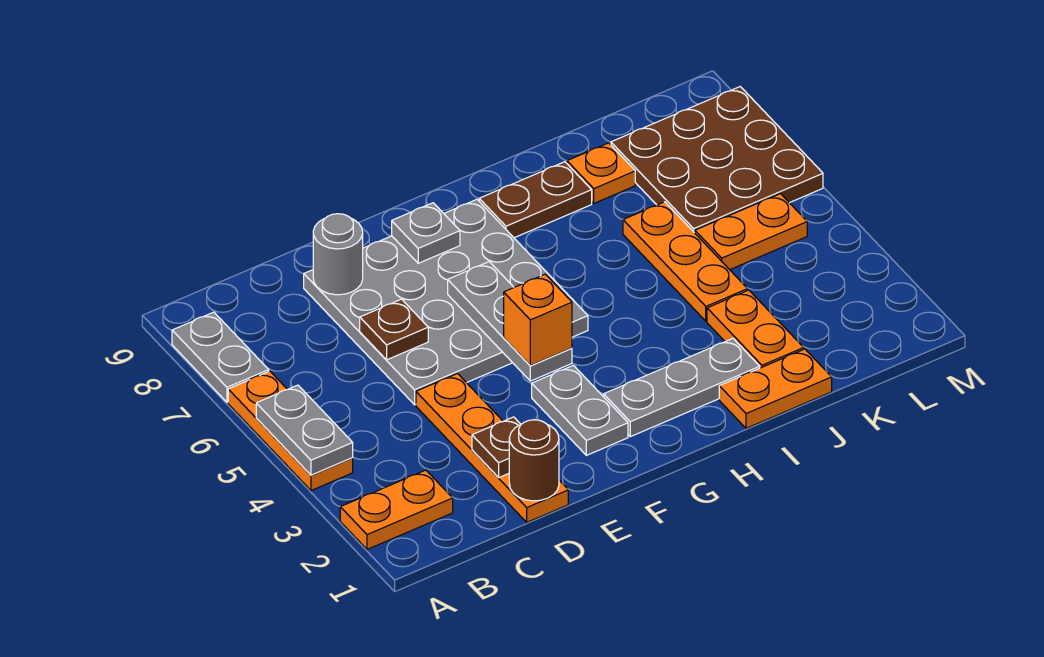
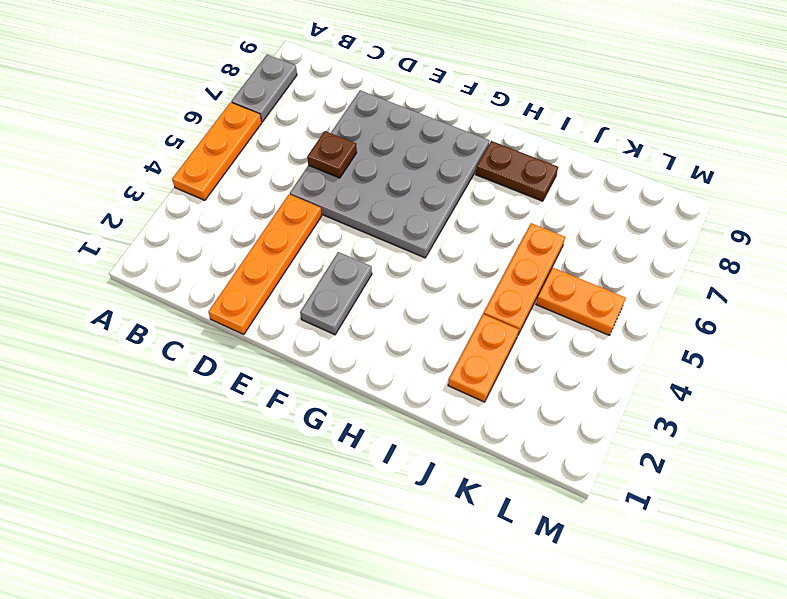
none -> orange 1x2 plate [340,470,453,549]
none -> grey 1x3 plate [604,339,760,437]
none -> orange 1x2 plate [719,349,832,428]

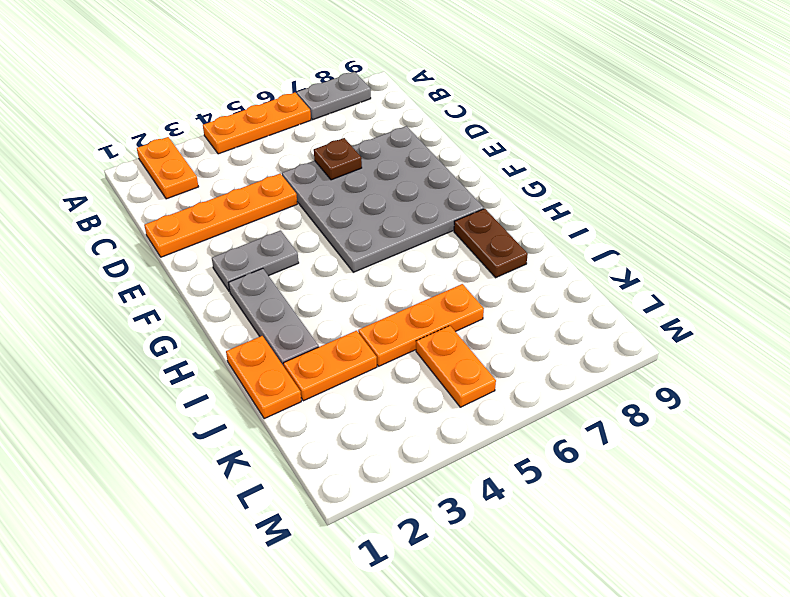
none -> orange 1x1 plate [567,143,635,203]
none -> brown 3x3 plate [611,87,823,233]
none -> grey 1x2 plate [256,385,353,475]

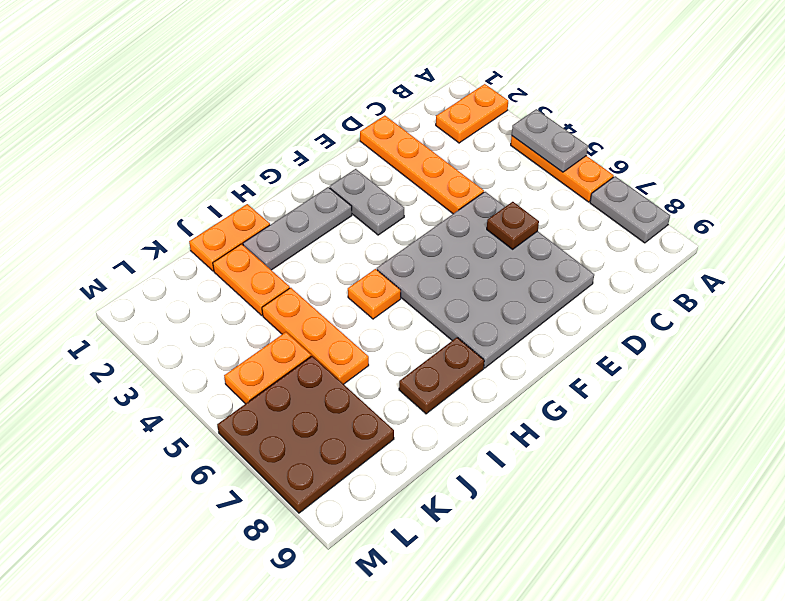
orange 1x1 plate [348,269,401,319] -> orange 1x1 plate moved to [567,143,635,203]
none -> brown 1x1 round brick [509,420,559,501]
none -> brown 1x1 plate [472,417,521,478]
none -> grey 1x1 round brick [313,214,363,295]

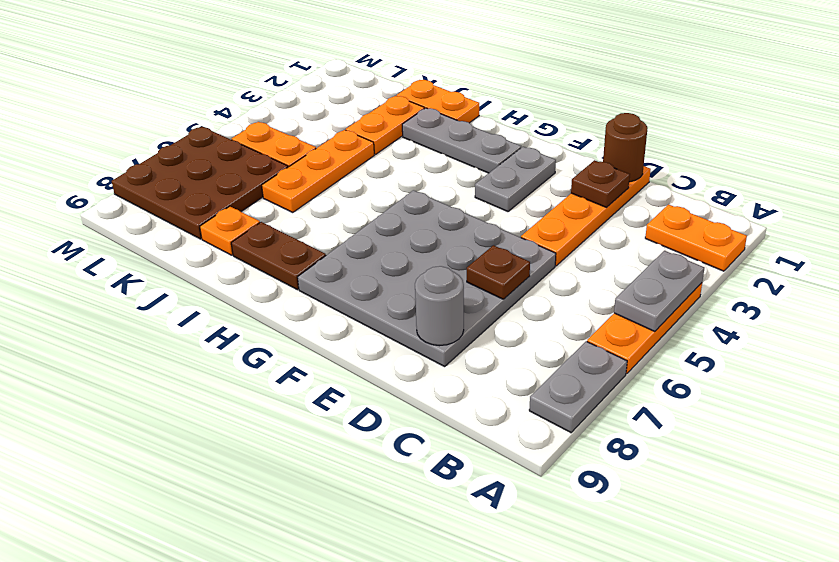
none -> grey 1x3 plate [448,262,572,381]
none -> grey 1x1 plate [392,203,460,263]
none -> orange 1x1 brick [504,274,572,366]

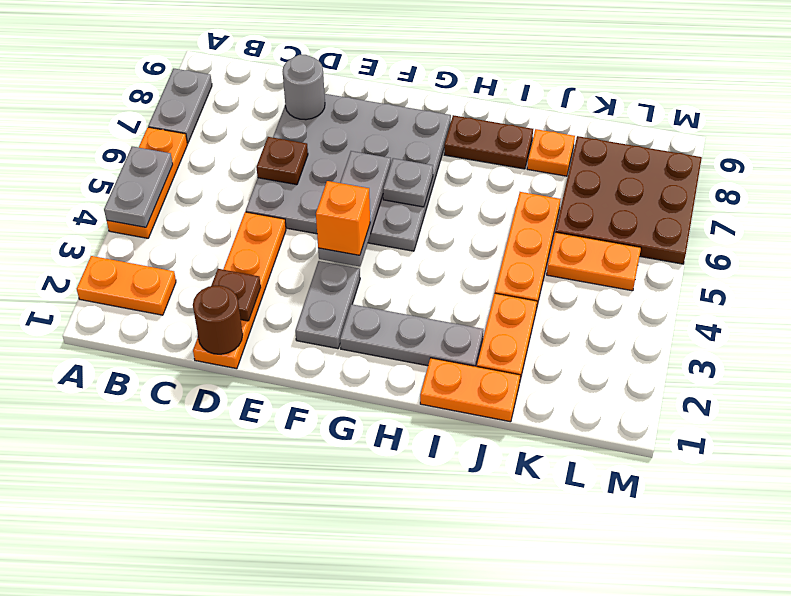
grey 1x1 plate [383,158,433,207] -> grey 1x1 plate moved to [392,203,460,263]

